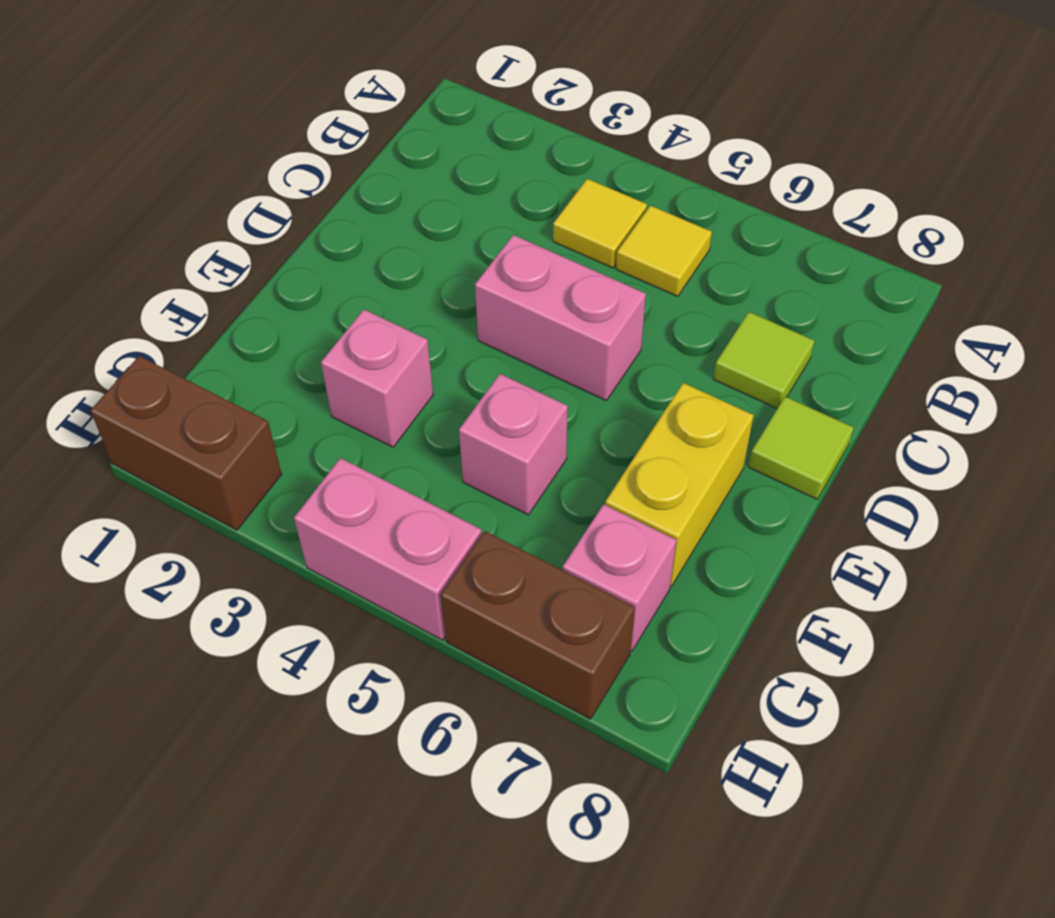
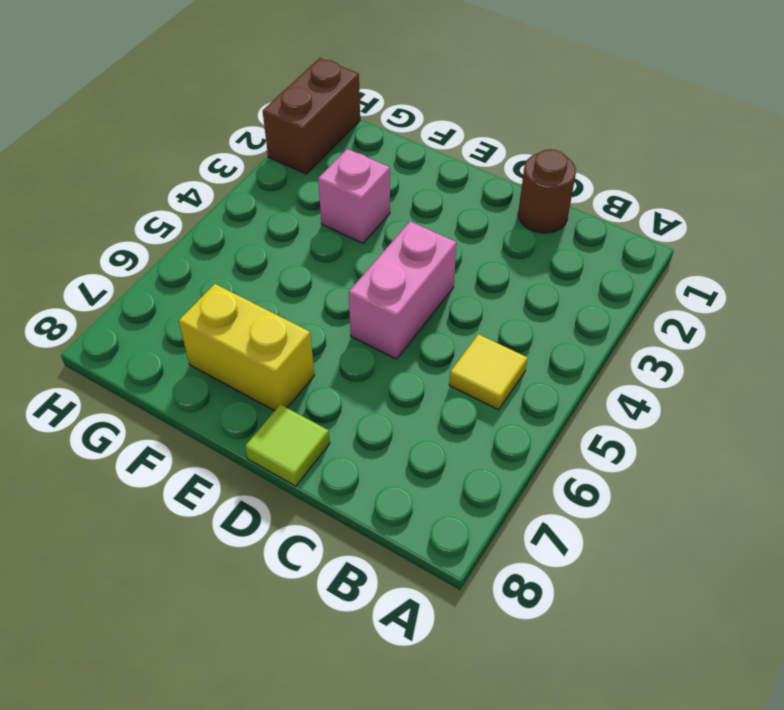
brown 1x1 round brick [518,149,576,233] -> none
none -> yellow 1x1 tile [553,179,647,268]
none -> lime 1x1 tile [714,312,814,408]
none -> pink 1x1 brick [459,374,568,515]

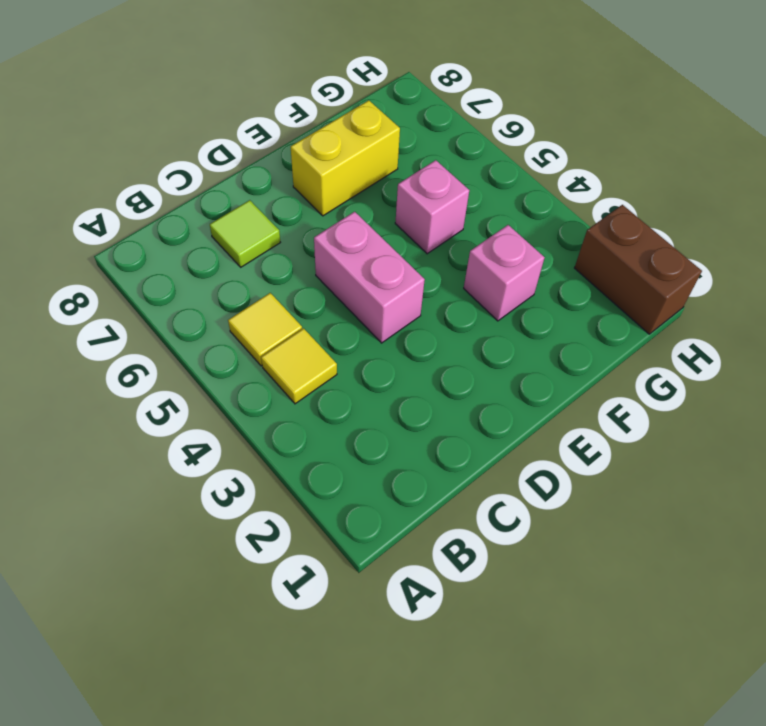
none -> lime 1x1 tile [749,397,854,499]
none -> pink 1x1 brick [563,504,676,651]
none -> pink 1x2 brick [294,458,482,640]

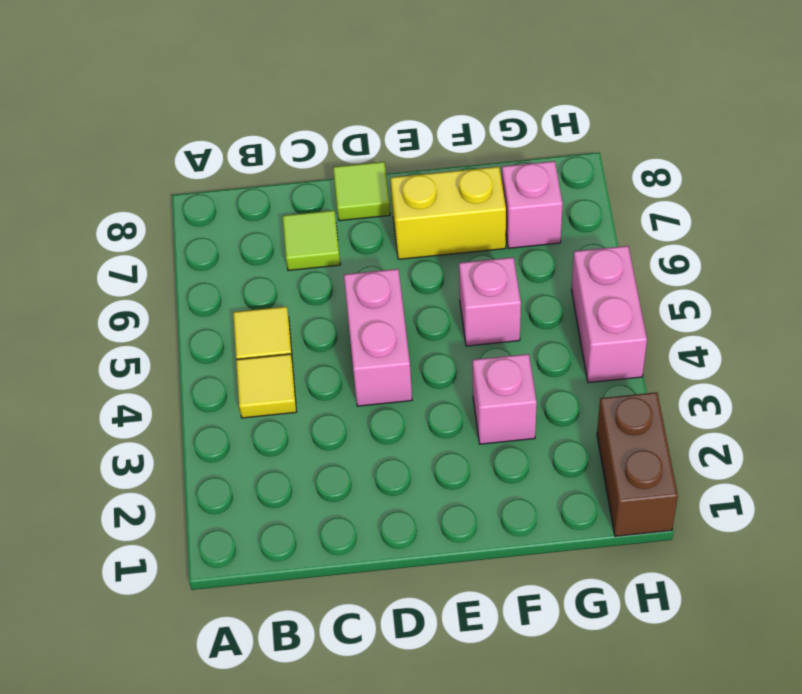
none -> brown 1x2 brick [441,531,635,719]

